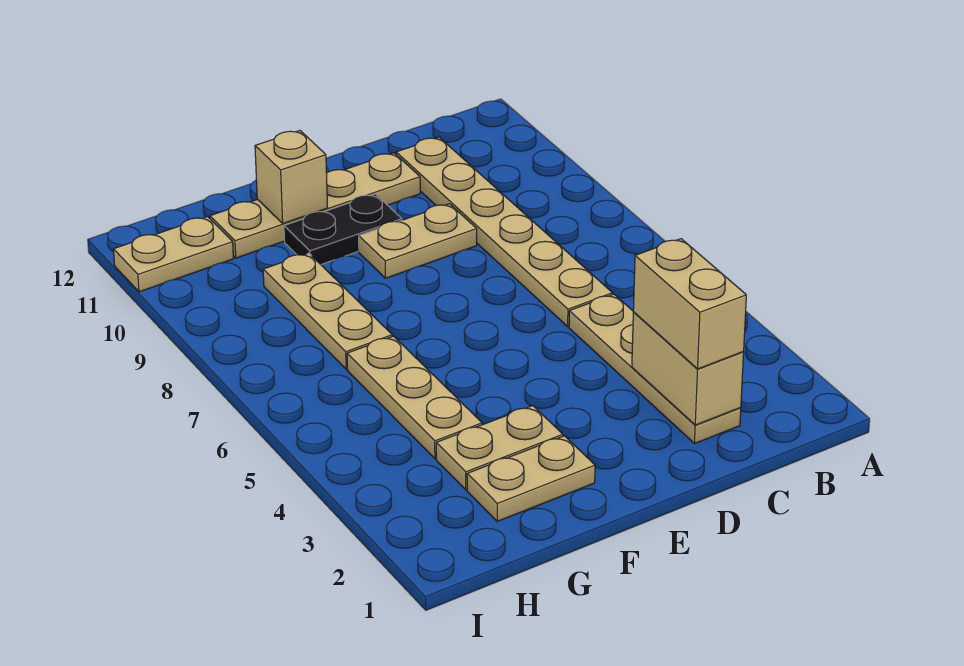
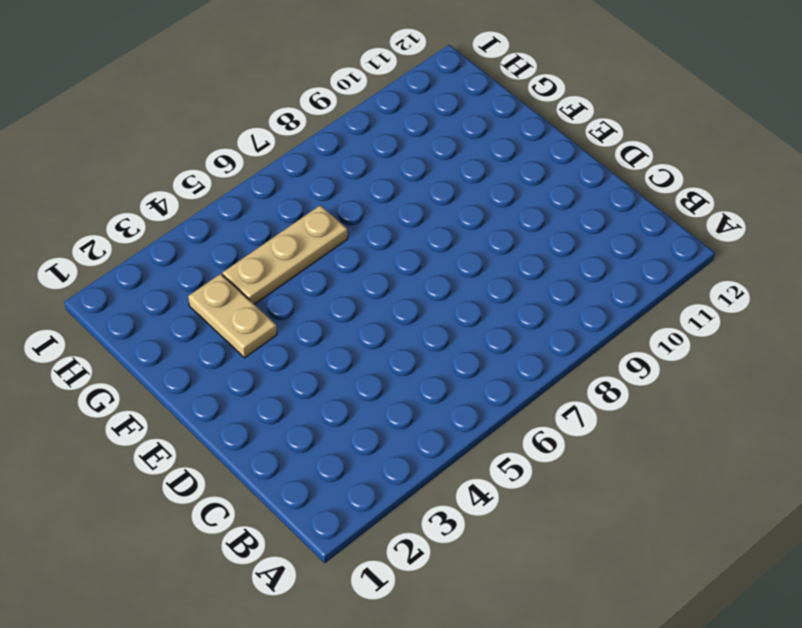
none -> tan 1x4 plate [569,294,741,444]
none -> tan 1x6 plate [396,137,612,327]
none -> tan 1x2 plate [359,204,477,278]

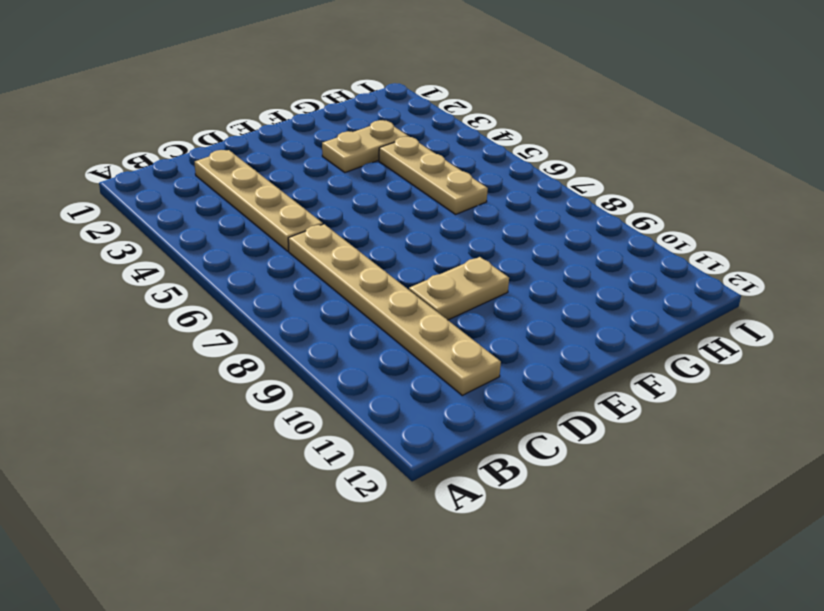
none -> tan 1x4 plate [210,153,420,258]
none -> black 1x2 plate [284,194,402,264]
none -> tan 1x2 plate [467,436,595,521]

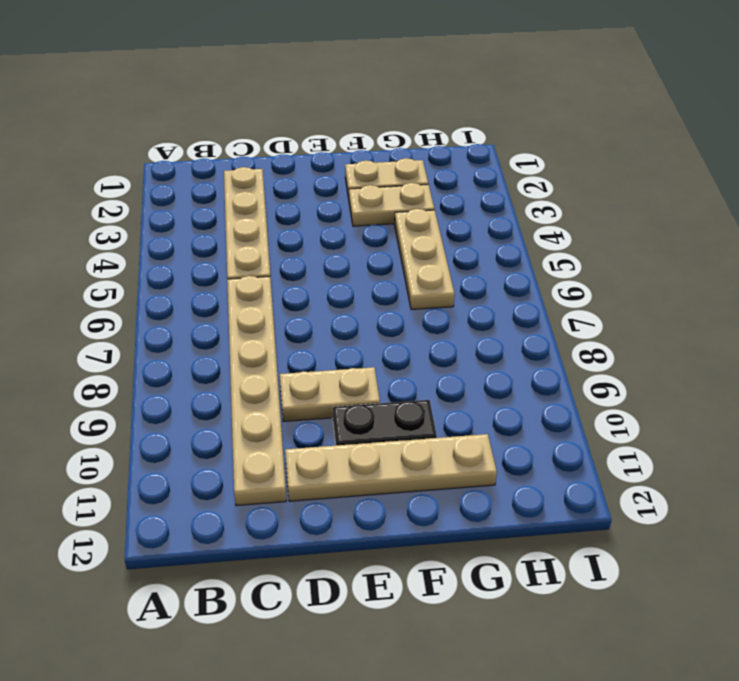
none -> tan 1x3 plate [263,253,392,369]
none -> tan 1x2 plate [113,217,233,292]
none -> tan 1x2 brick [632,313,744,425]

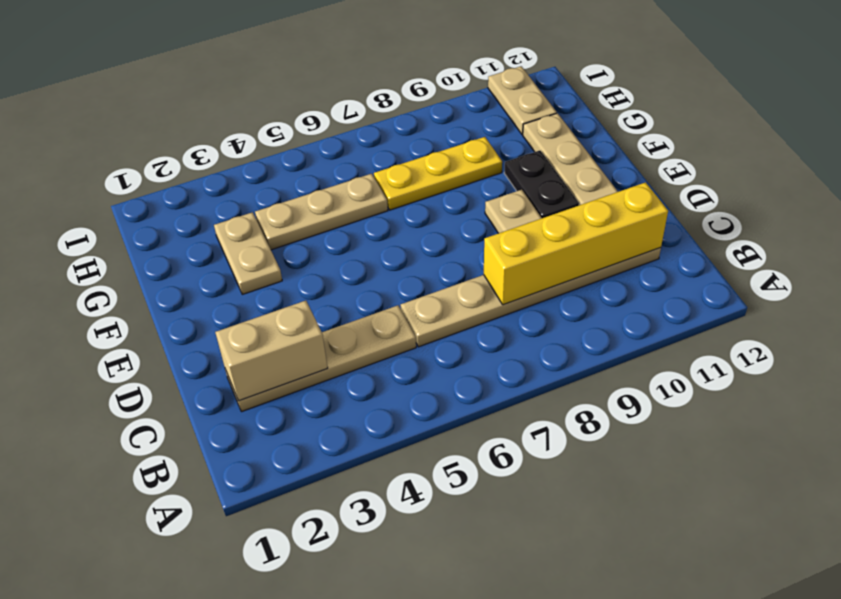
yellow 1x4 brick [484,182,668,305] -> none
yellow 1x3 plate [374,137,502,210] -> tan 1x3 plate [263,253,392,369]
none -> tan 1x2 plate [467,436,595,521]
none -> tan 1x1 brick [255,131,327,224]
none -> tan 1x2 brick [633,239,746,369]

